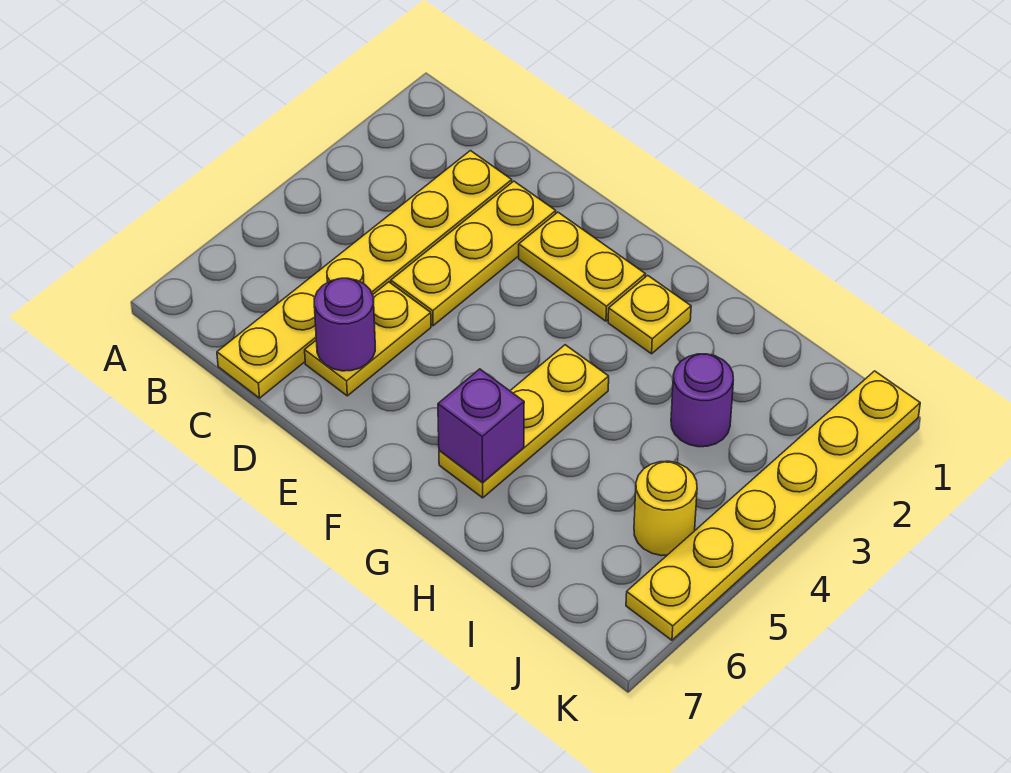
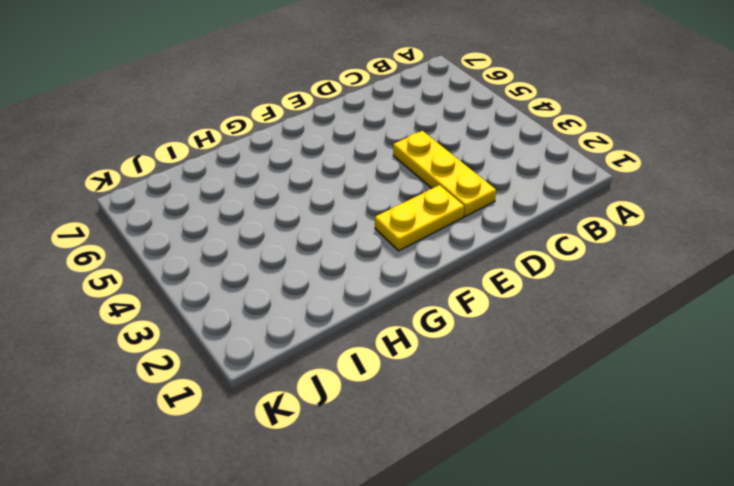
none -> yellow 1x6 plate [217,151,512,398]
none -> yellow 1x2 plate [305,282,431,396]

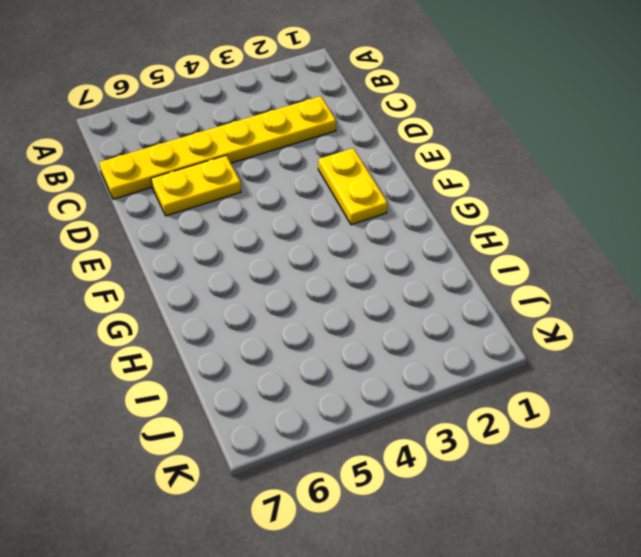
none -> yellow 1x3 plate [391,181,556,326]
none -> yellow 1x1 plate [608,275,691,354]

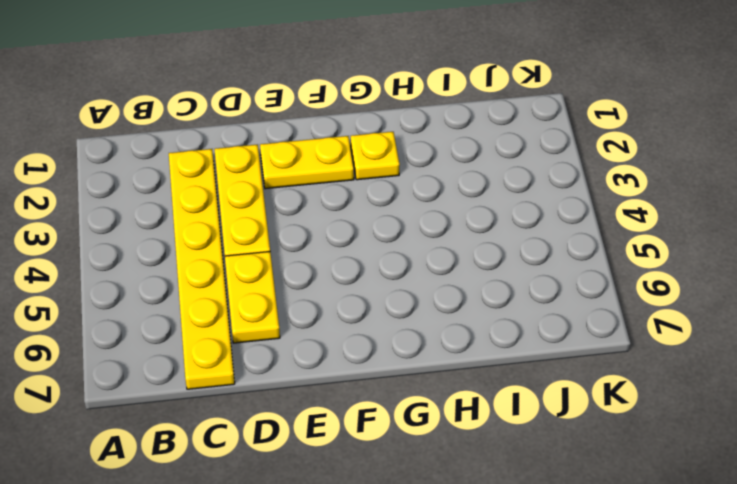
none -> yellow 1x3 plate [439,345,609,498]
none -> purple 1x1 round brick [671,354,733,447]

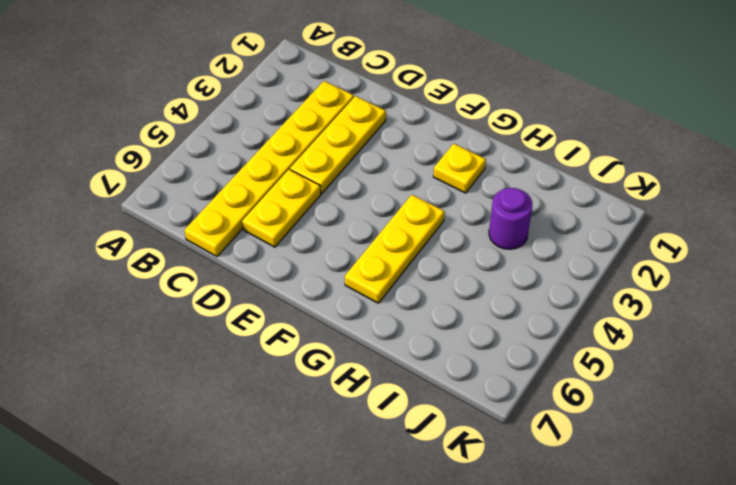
none -> yellow 1x2 plate [519,212,645,321]
none -> yellow 1x1 round brick [634,461,697,556]

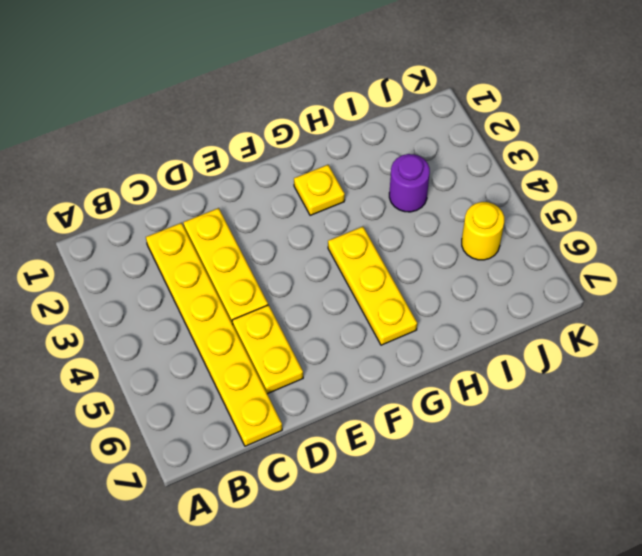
none -> yellow 1x2 plate [519,212,645,321]
none -> yellow 1x6 plate [626,371,920,640]

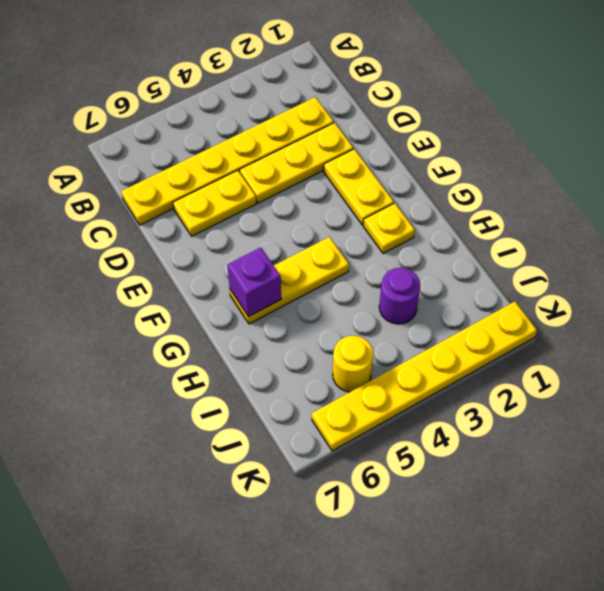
none -> purple 1x1 round brick [314,278,375,371]

